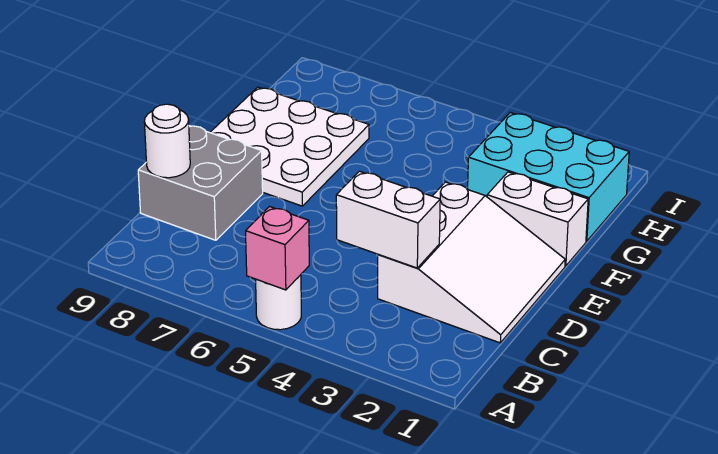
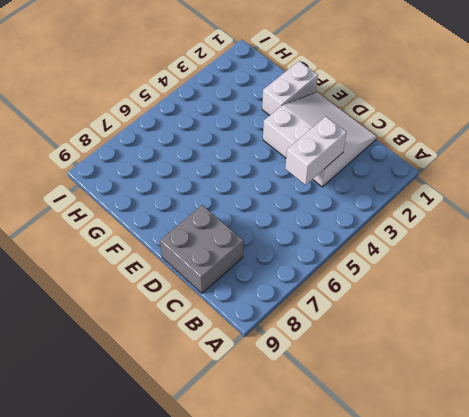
none -> white 1x1 round brick [256,275,301,330]
none -> white 3x3 plate [210,87,369,206]

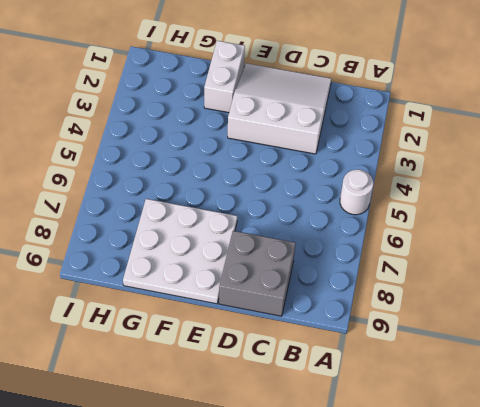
none -> cyan 2x3 brick [468,113,629,241]
none -> pink 1x1 brick [246,207,309,290]

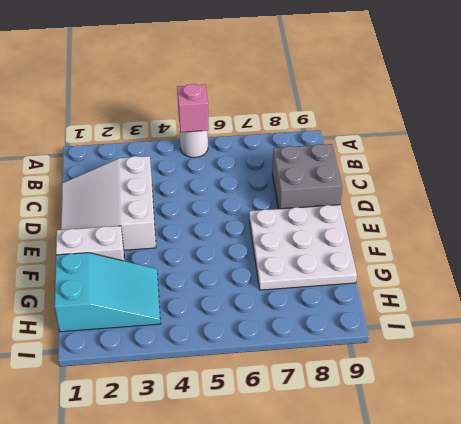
cyan 2x3 slope [54,253,160,332] -> cyan 2x3 brick [468,113,629,241]
none -> white 1x2 brick [336,171,440,268]
none -> white 1x1 round brick [144,104,190,178]

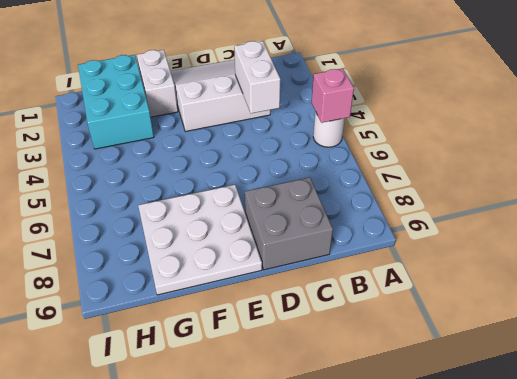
none -> white 1x1 round brick [144,104,190,178]

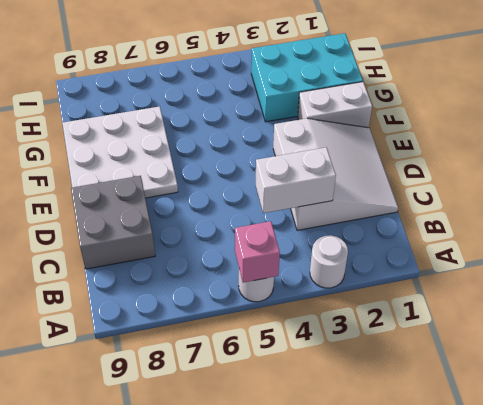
white 1x1 round brick [310,235,348,288] -> white 1x1 round brick moved to [144,104,190,178]

